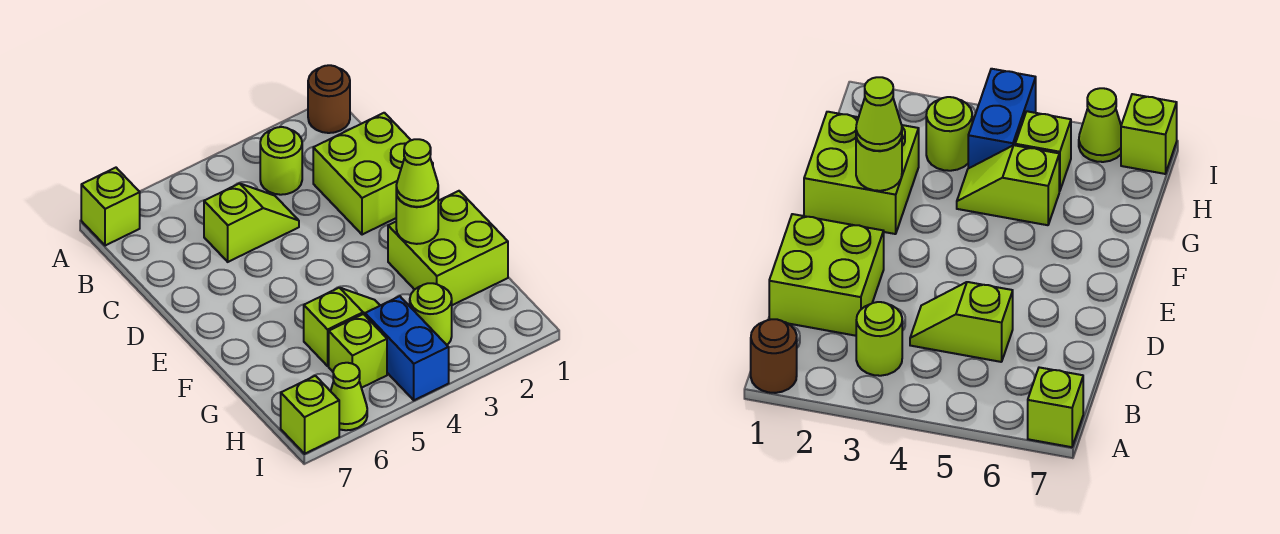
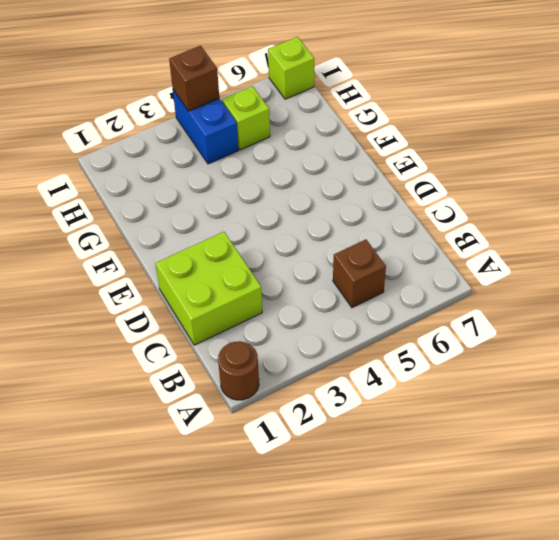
brown 1x1 brick [333,239,386,308] -> none
brown 1x1 brick [169,46,219,111] -> none
none -> lime 1x1 brick [81,168,140,246]
none -> lime 1x1 round brick [260,127,302,195]
none -> lime 1x2 slope [204,183,299,262]

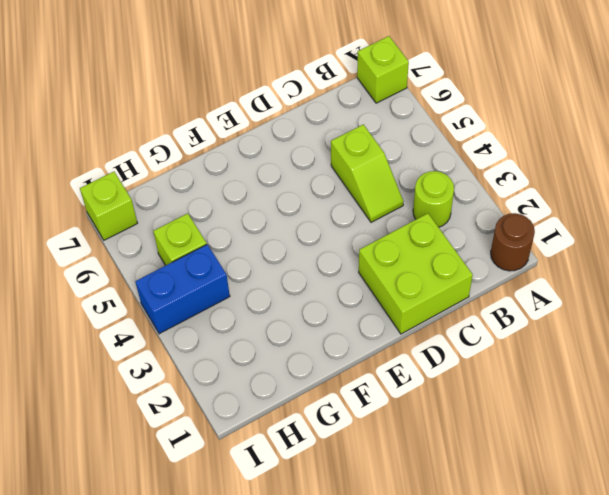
none -> lime 2x2 brick [388,191,508,305]
none -> lime 1x2 slope [304,288,380,366]
none -> lime 1x1 round brick [410,283,452,345]

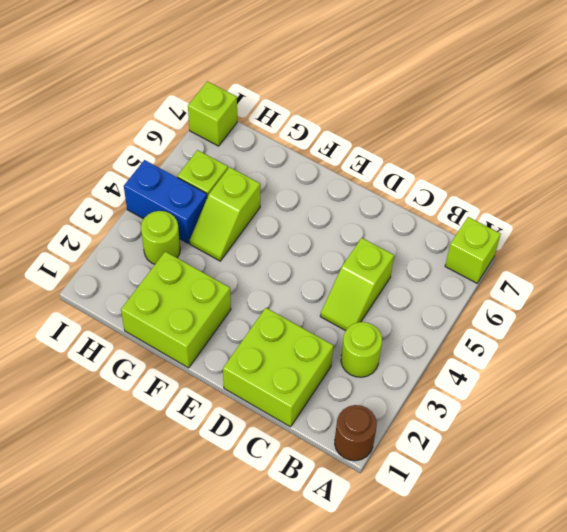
none -> lime 1x1 cone [331,363,367,430]
none -> lime 1x1 round brick [396,193,438,244]
none -> lime 1x1 cone [396,139,438,207]

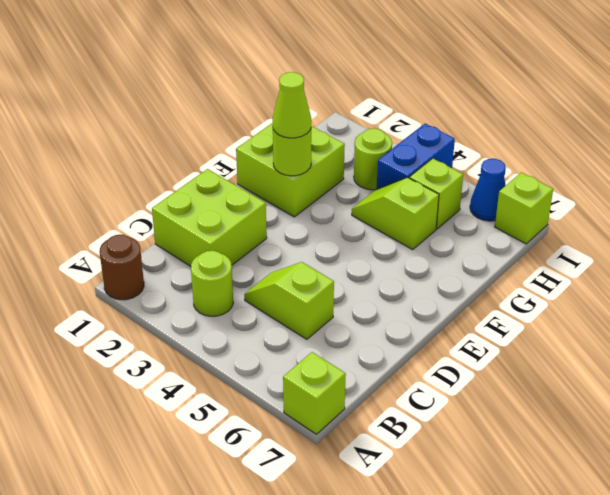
blue 1x1 cone [470,159,506,221] -> lime 1x1 cone [331,363,367,430]

